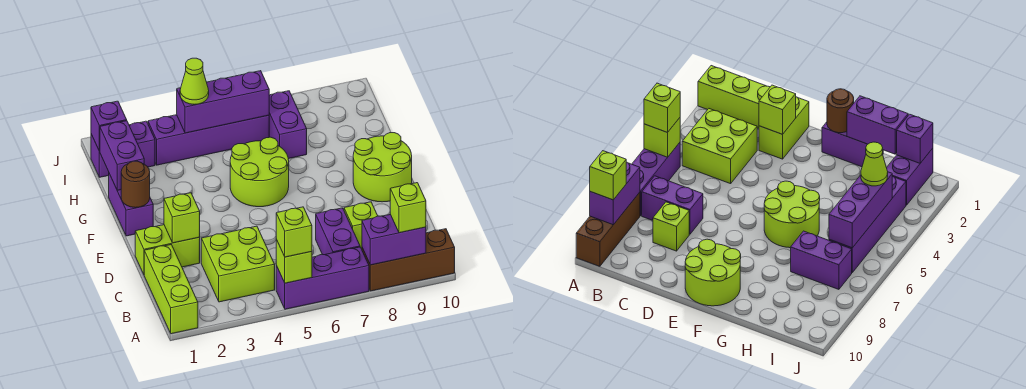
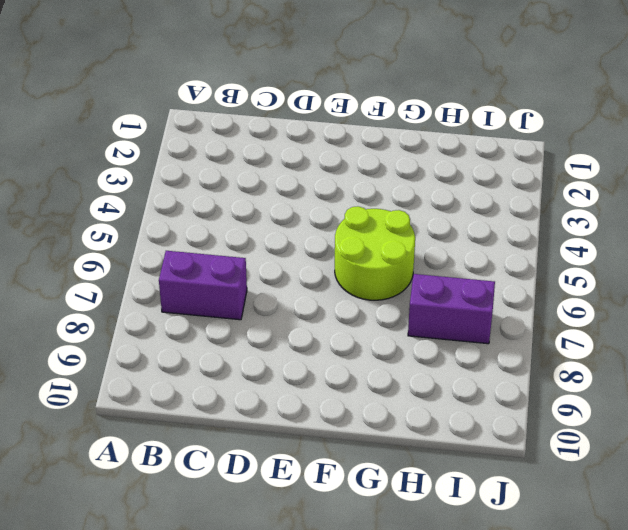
none -> lime 1x3 brick [144,245,198,334]
none -> purple 1x3 brick [276,247,369,309]
none -> brown 1x3 brick [362,229,455,291]

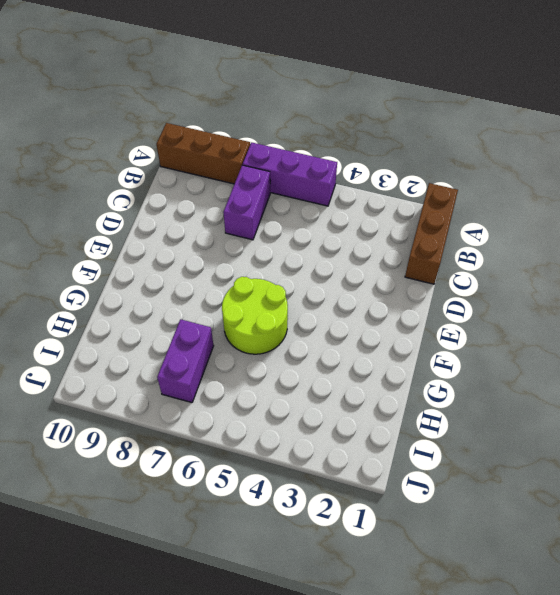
brown 1x3 brick [405,183,458,284] -> lime 1x3 brick [144,245,198,334]
none -> lime 2x2 brick [201,226,275,302]
none -> lime 1x1 brick [344,202,378,249]
none -> lime 1x2 brick [135,225,200,274]

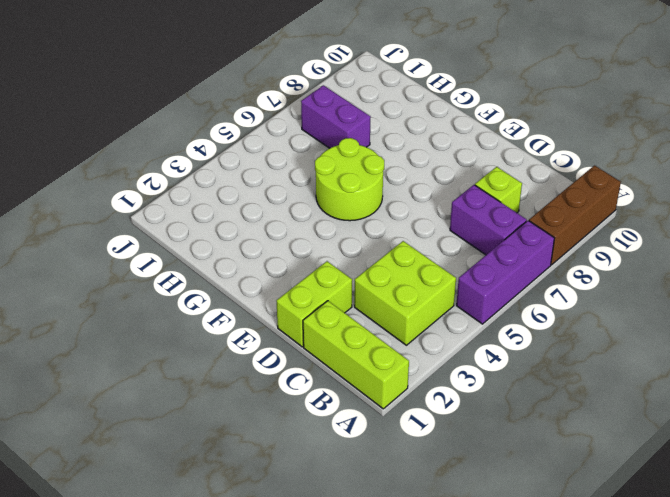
none -> lime 2x2 round brick [353,133,412,202]
none -> purple 1x2 brick [109,174,153,236]
none -> purple 1x2 brick [91,121,155,177]

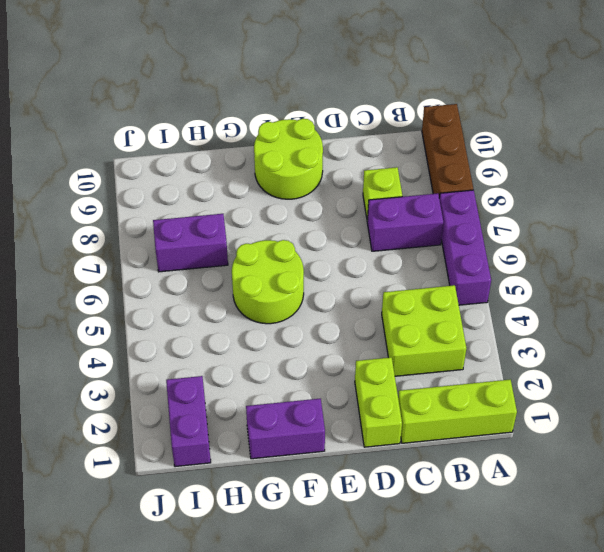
none -> purple 1x4 brick [148,115,269,165]
none -> lime 1x1 brick [276,240,312,283]
none -> purple 1x2 brick [362,214,426,265]

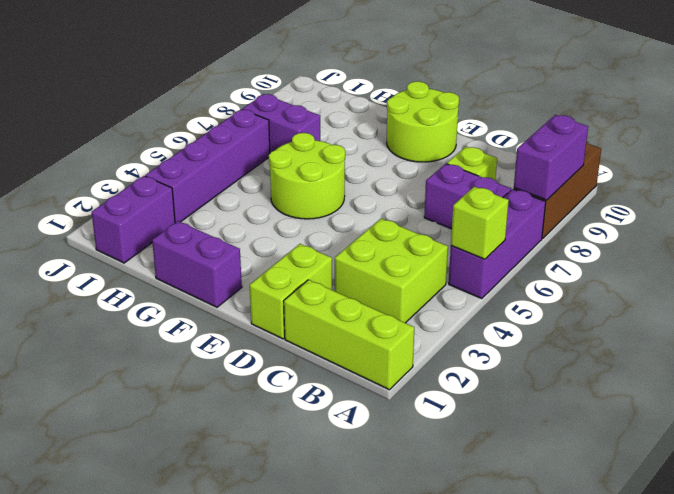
none -> lime 1x1 brick [164,193,200,243]
none -> brown 1x1 round brick [121,161,150,208]
none -> purple 1x2 brick [100,121,144,190]

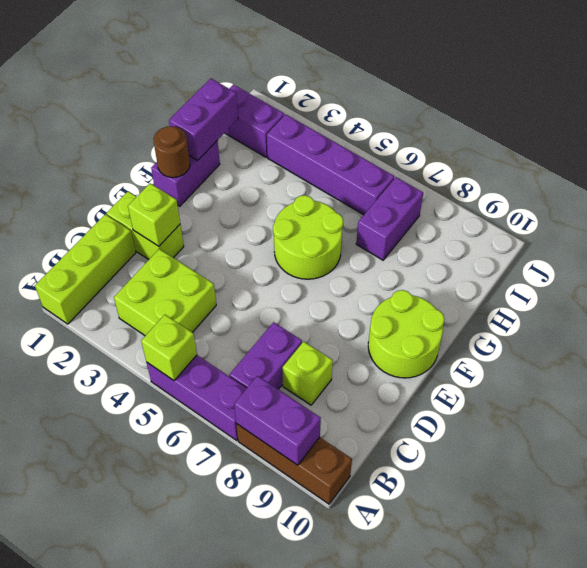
none -> purple 1x1 brick [91,101,127,151]
none -> purple 1x3 brick [177,71,269,133]
none -> lime 1x1 brick [276,207,312,257]

